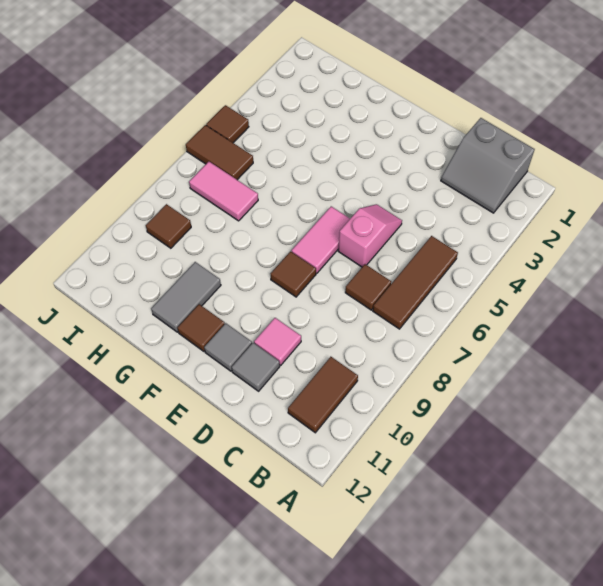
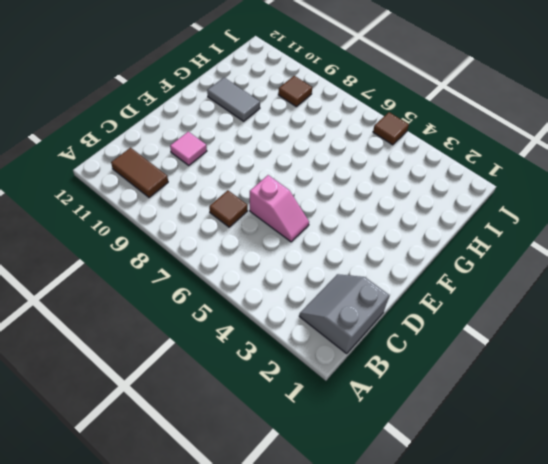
none -> brown 1x3 tile [373,236,458,329]
none -> grey 1x1 tile [232,343,280,391]
none -> pink 1x2 tile [291,206,350,273]

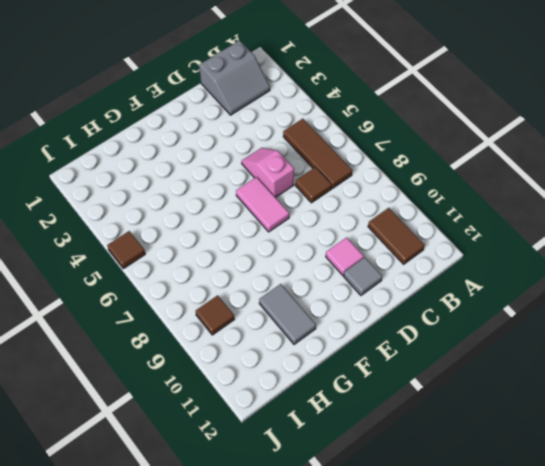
none -> brown 1x1 tile [271,251,316,297]
none -> grey 1x1 tile [204,323,252,371]
none -> brown 1x1 tile [177,304,225,351]

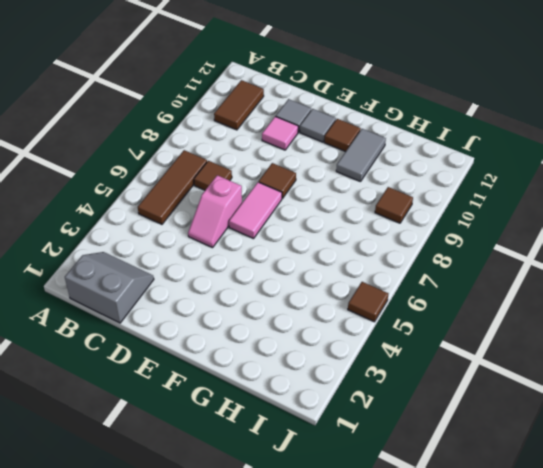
none -> pink 1x2 tile [189,162,258,221]
none -> brown 1x2 tile [186,125,253,180]

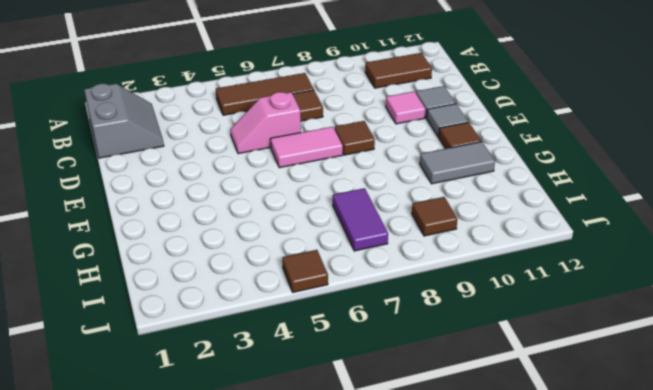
purple 1x2 tile [333,188,388,251] -> pink 1x2 tile [189,162,258,221]
none -> brown 1x2 tile [186,125,253,180]

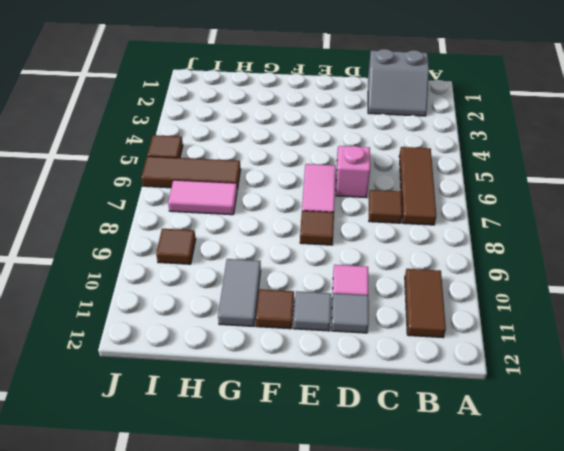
brown 1x3 tile [141,156,241,189] -> brown 1x2 tile [186,125,253,180]

